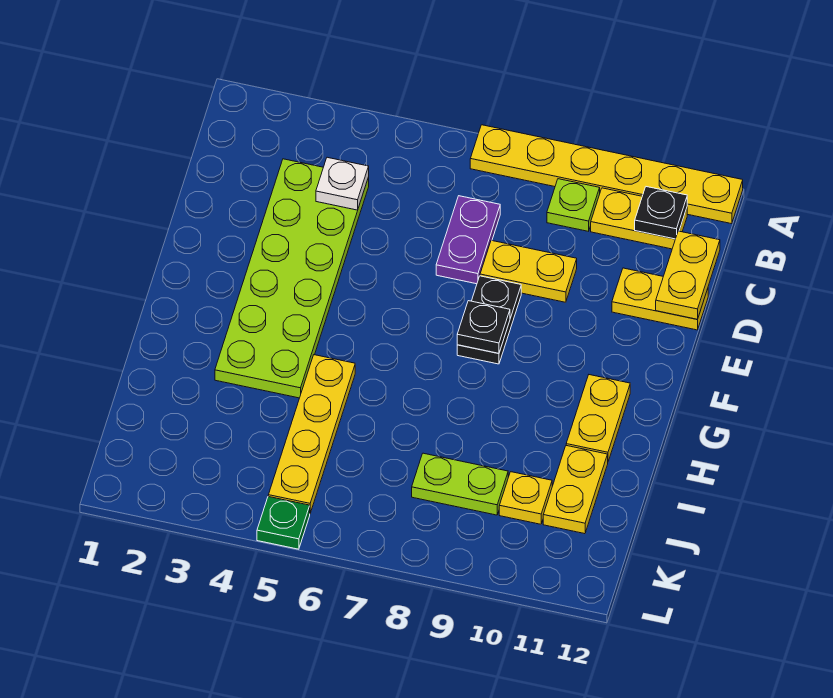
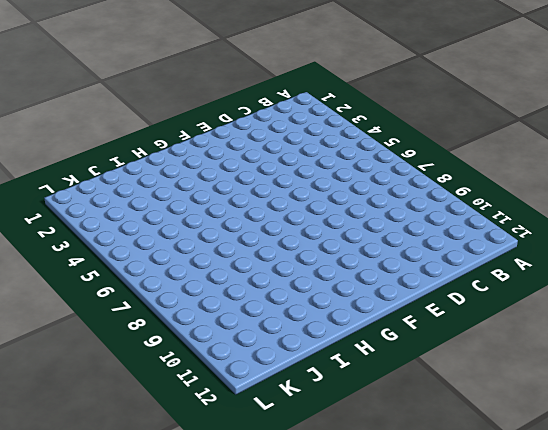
none -> yellow 1x6 plate [470,125,743,224]
none -> lime 1x1 plate [547,179,600,231]
none -> yellow 1x2 plate [591,188,687,249]

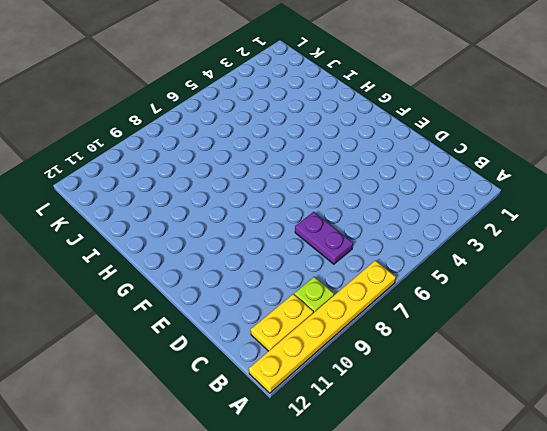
none -> lime 2x6 plate [215,159,369,398]
none -> yellow 1x2 plate [480,240,577,302]
none -> yellow 1x2 plate [612,268,708,330]

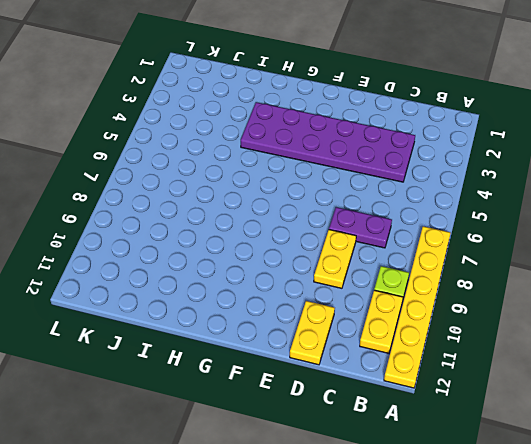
purple 2x6 plate [241,102,415,182] -> lime 2x6 plate [215,159,369,398]
none -> black 1x2 plate [457,276,521,364]
none -> yellow 1x2 plate [566,375,630,461]
none -> yellow 1x4 plate [268,355,355,513]

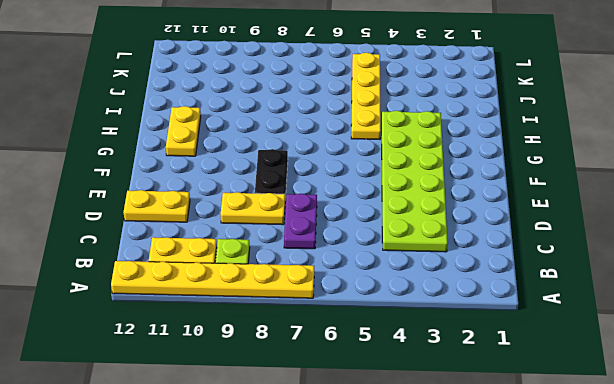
none -> yellow 1x2 plate [543,446,608,534]
none -> lime 1x2 plate [412,453,508,515]
none -> yellow 1x1 plate [499,472,552,524]

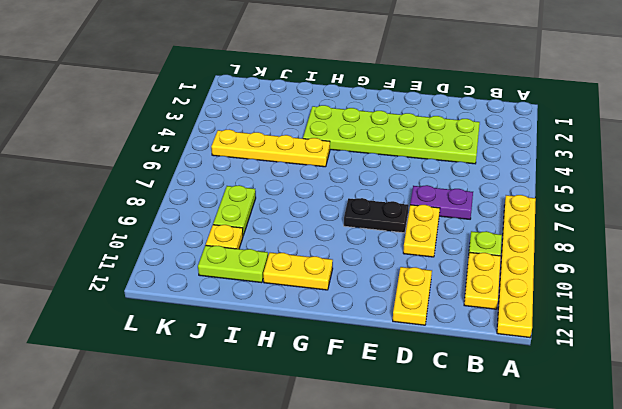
lime 1x2 plate [198,245,268,283] -> yellow 1x2 plate [543,446,608,534]
none -> green 1x1 plate [257,497,310,549]
none -> black 1x1 plate [635,187,687,239]
none -> white 1x1 plate [316,157,369,210]

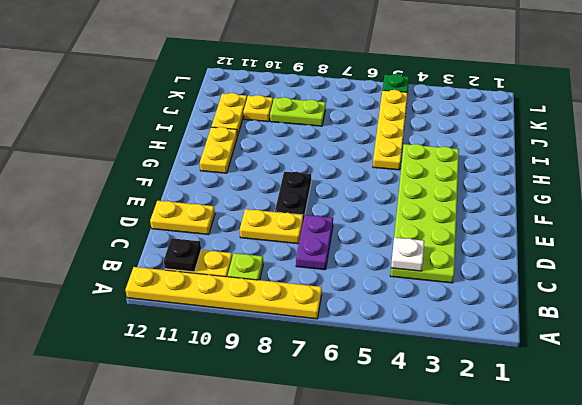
none -> yellow 1x2 plate [656,231,720,319]
none -> black 1x1 plate [457,301,510,353]

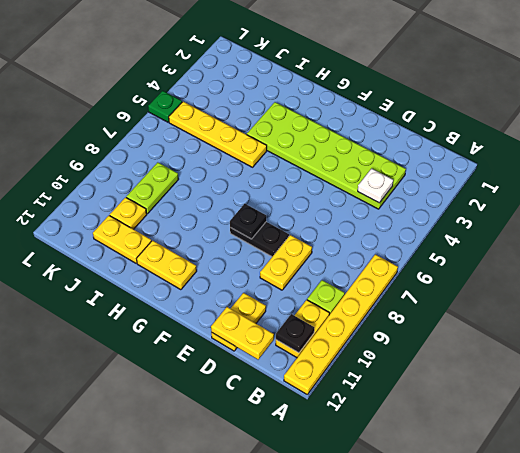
none -> purple 1x2 plate [436,196,500,284]

